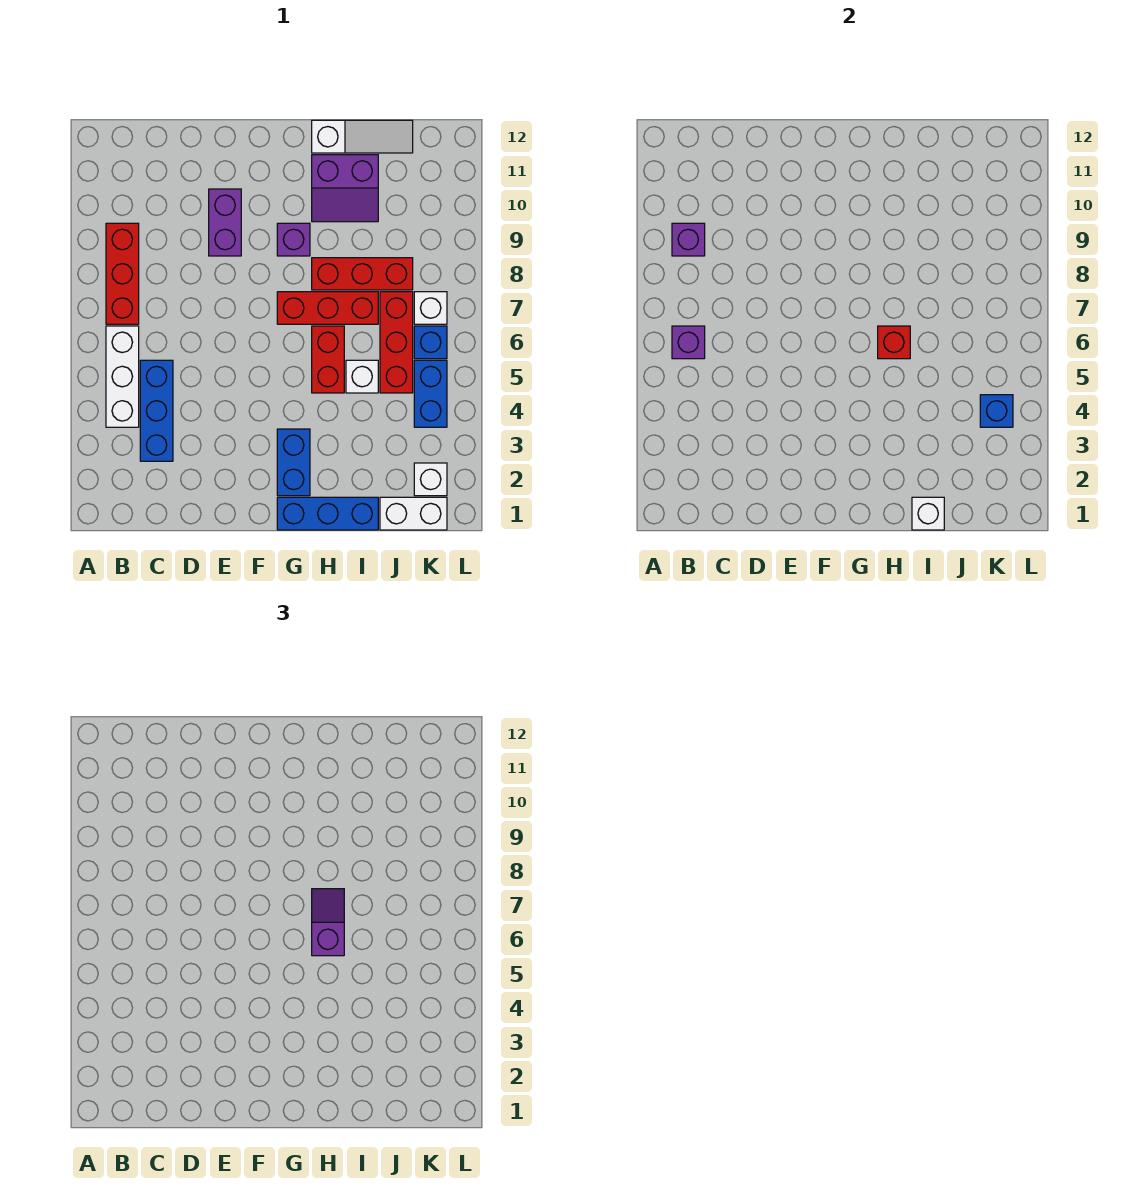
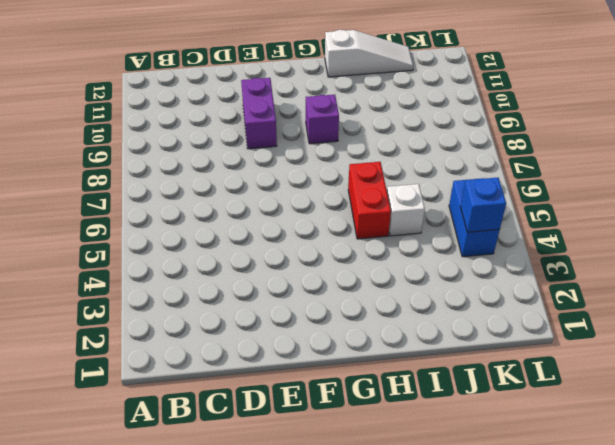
none -> white 1x3 brick [106,326,139,427]
none -> red 1x3 brick [106,223,139,324]
none -> blue 1x3 brick [140,360,173,461]

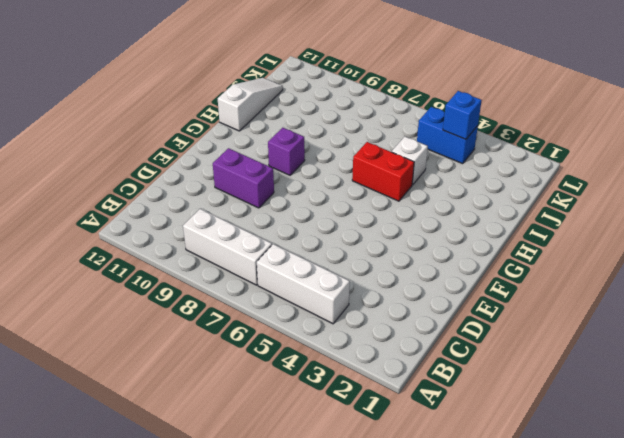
white 1x3 brick [183,209,272,285] -> red 1x3 brick [106,223,139,324]
none -> blue 1x3 brick [140,360,173,461]
none -> blue 1x3 brick [277,497,378,530]
none -> blue 1x2 brick [277,429,310,496]

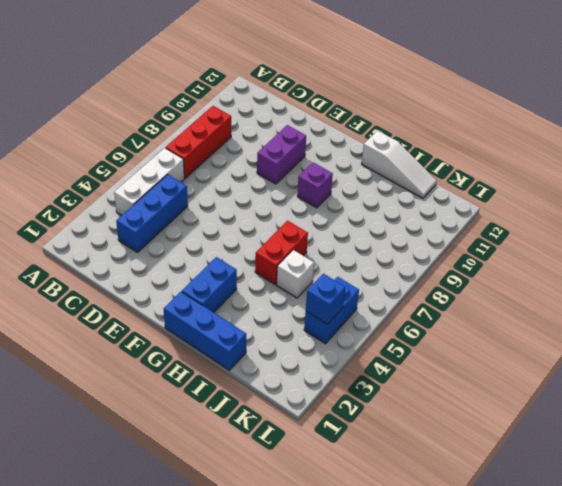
none -> red 1x3 brick [277,292,378,324]
none -> red 1x3 brick [312,258,413,290]
none -> purple 2x2 slope [312,155,378,222]

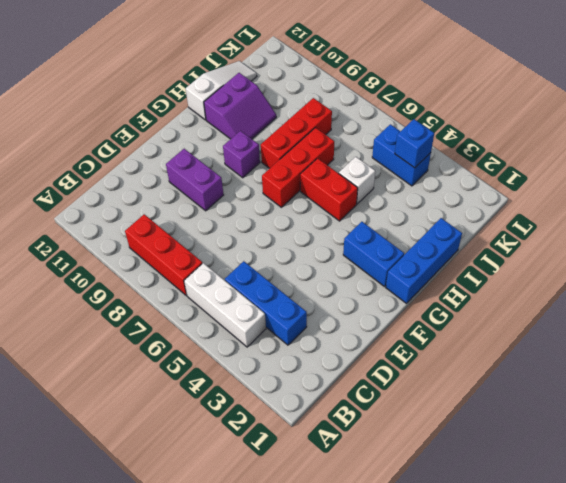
none -> white 1x2 brick [380,497,447,530]
none -> red 1x3 brick [380,292,413,393]
none -> white 1x1 brick [414,463,447,496]

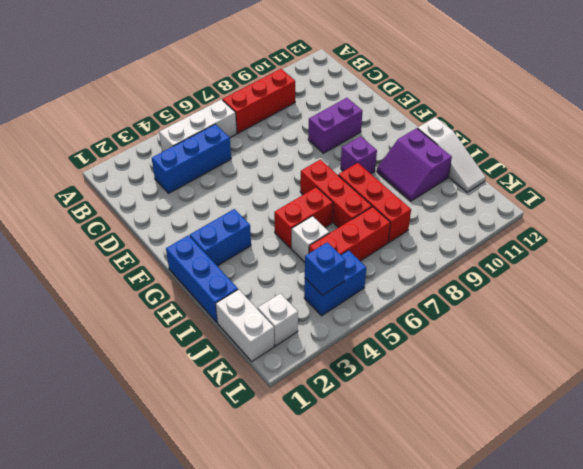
none -> blue 1x1 brick [414,326,447,359]
none -> white 1x1 brick [414,292,447,324]
none -> purple 1x1 brick [672,326,705,359]

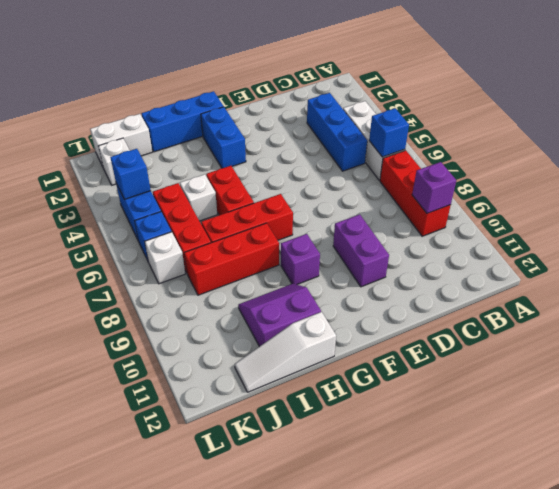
blue 1x1 brick [369,108,409,157] -> purple 1x1 brick [672,326,705,359]
none -> red 1x1 brick [878,326,910,359]
none -> white 1x1 brick [912,497,944,530]
none -> purple 1x2 slope [312,889,344,956]

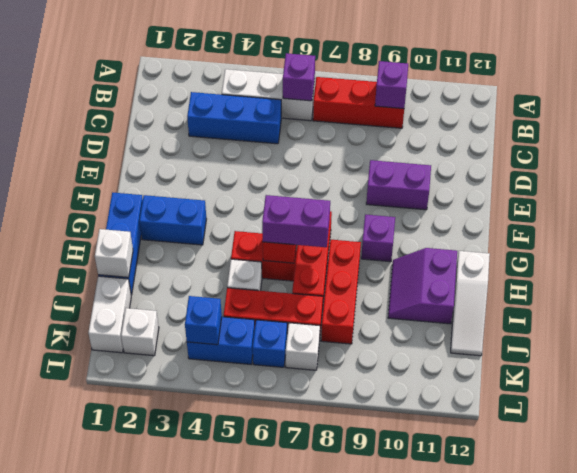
purple 1x2 brick [262,195,330,247] -> purple 1x2 slope [312,889,344,956]

